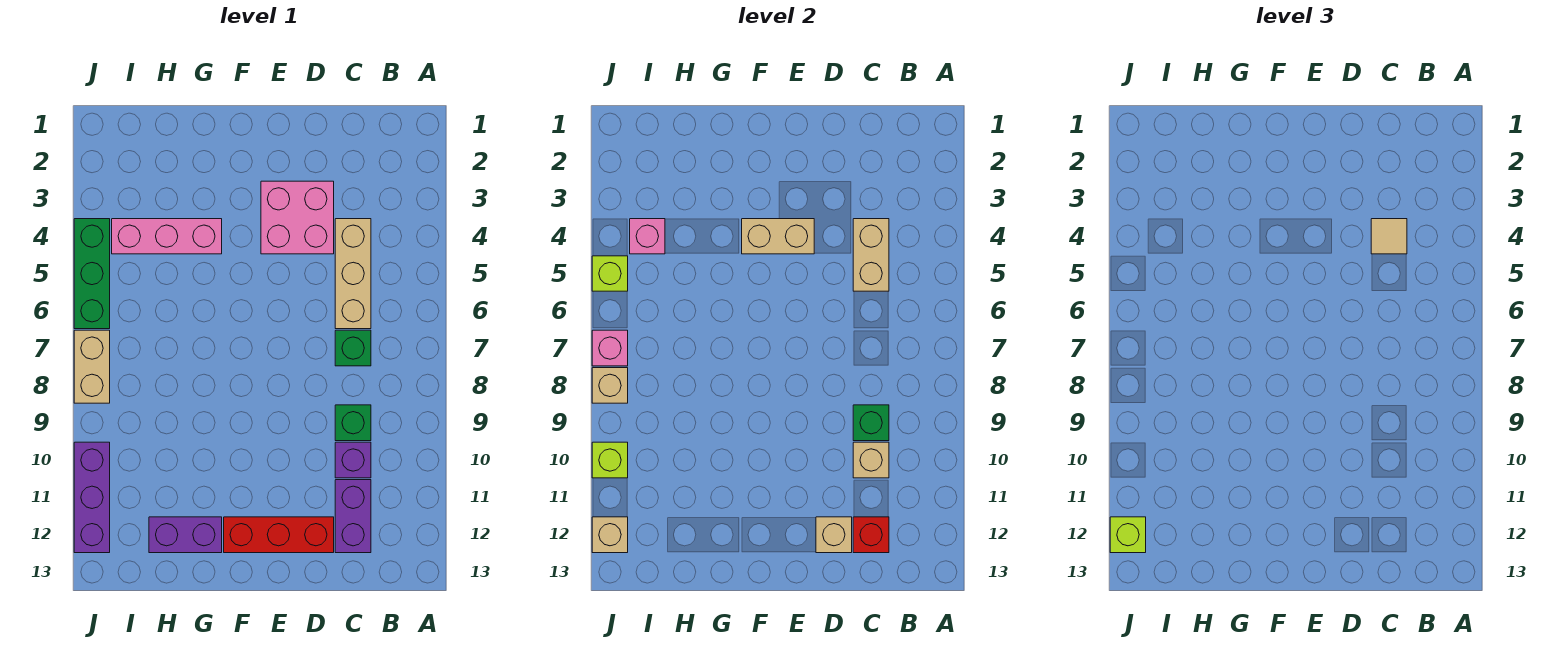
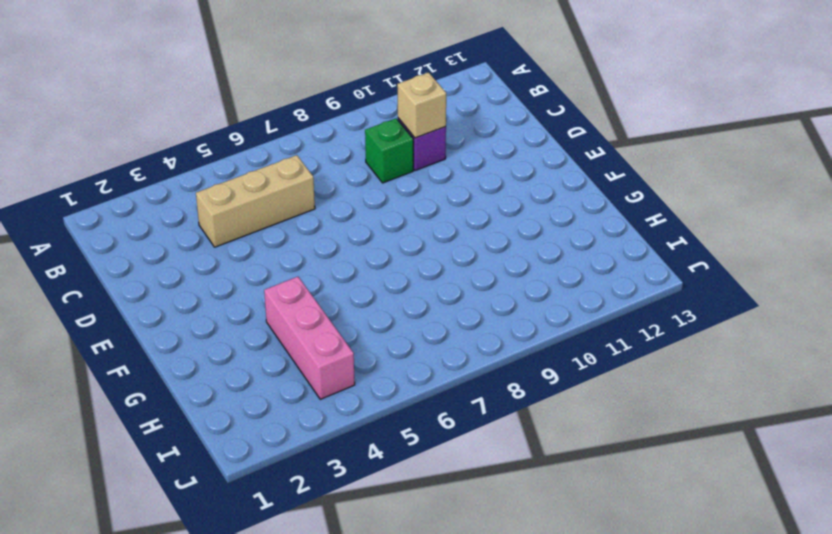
none -> green 1x1 brick [335,330,371,366]
none -> purple 1x2 brick [335,480,371,553]
none -> pink 2x2 brick [261,181,334,254]

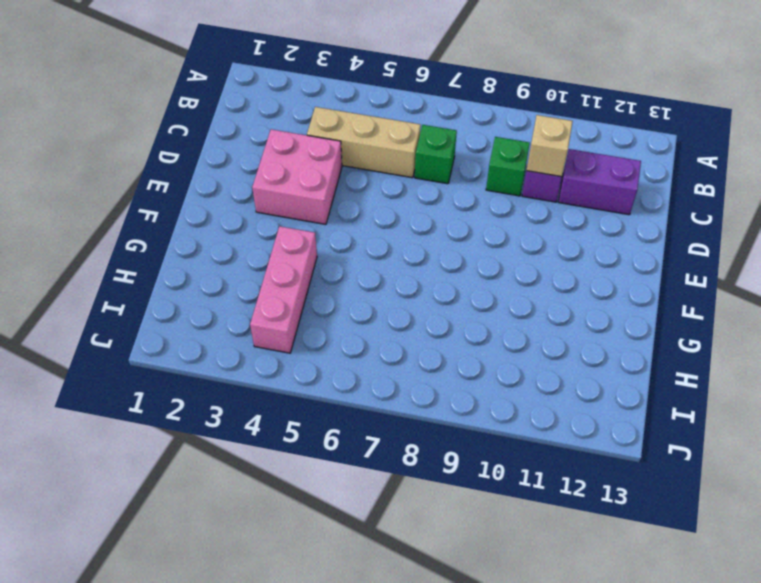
none -> red 1x3 brick [224,517,334,553]
none -> purple 1x2 brick [149,517,222,553]
none -> green 1x3 brick [74,219,110,329]

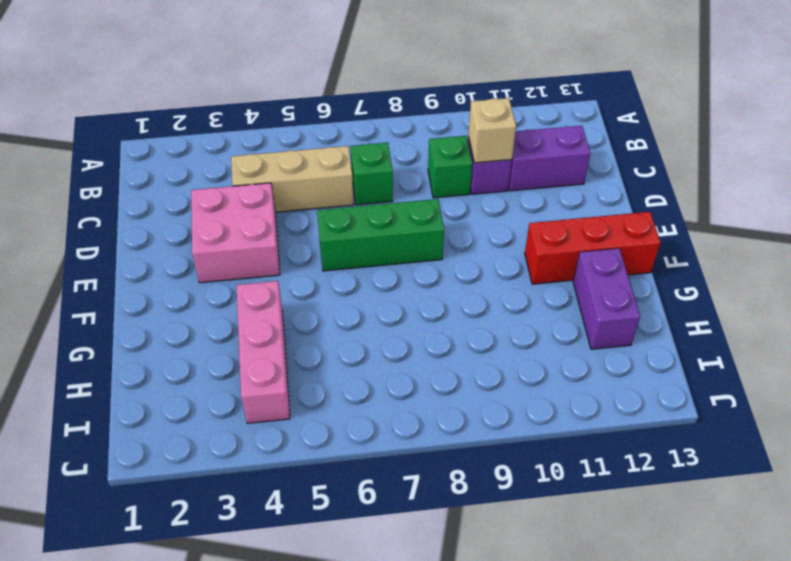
green 1x3 brick [317,199,444,271] -> green 1x3 brick moved to [74,219,110,329]
red 1x3 brick [525,212,661,284] -> red 1x3 brick turned to [224,517,334,553]
none -> tan 1x2 brick [74,330,110,403]
none -> purple 1x3 brick [74,442,110,553]
none -> tan 1x2 brick [853,219,889,291]

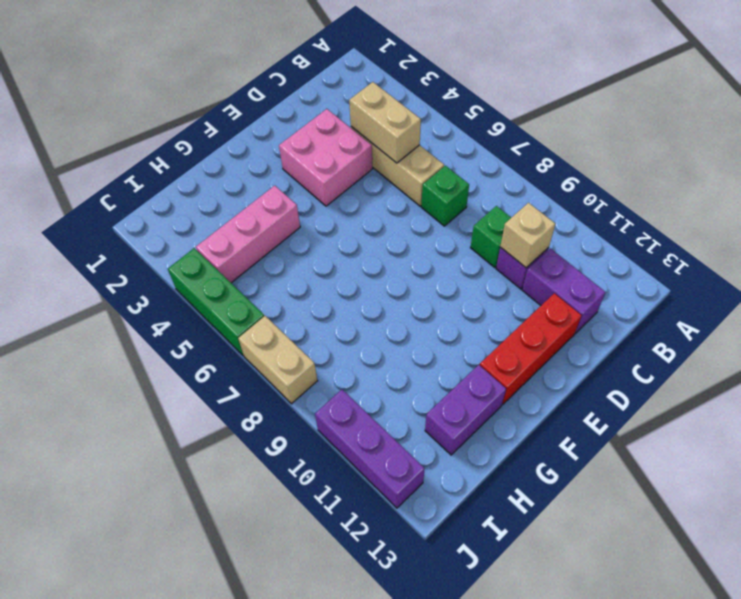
none -> green 1x1 brick [853,405,889,441]
none -> red 1x1 brick [853,517,889,553]
none -> tan 1x1 brick [816,517,852,553]

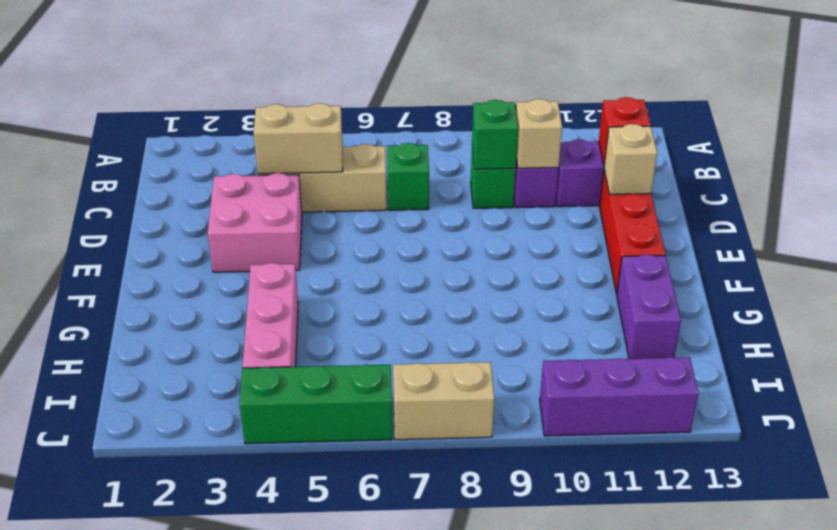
none -> tan 1x2 brick [742,219,814,254]
none -> pink 1x1 brick [630,219,665,254]
none -> lime 1x1 brick [592,256,628,291]

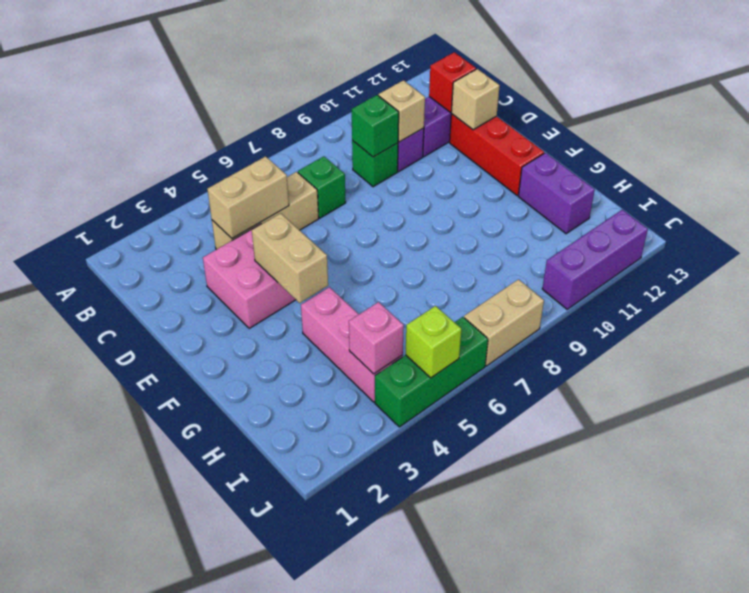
none -> pink 1x1 brick [592,330,628,366]
none -> tan 1x1 brick [592,368,628,403]
none -> lime 1x1 brick [592,442,628,478]

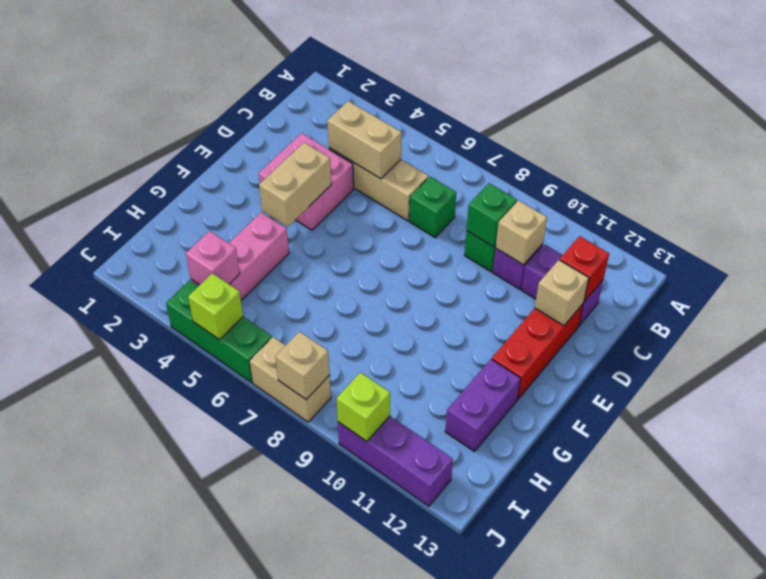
none -> pink 1x1 brick [592,330,628,366]
none -> tan 1x1 brick [592,517,628,553]
none -> tan 1x1 tile [1371,219,1407,254]

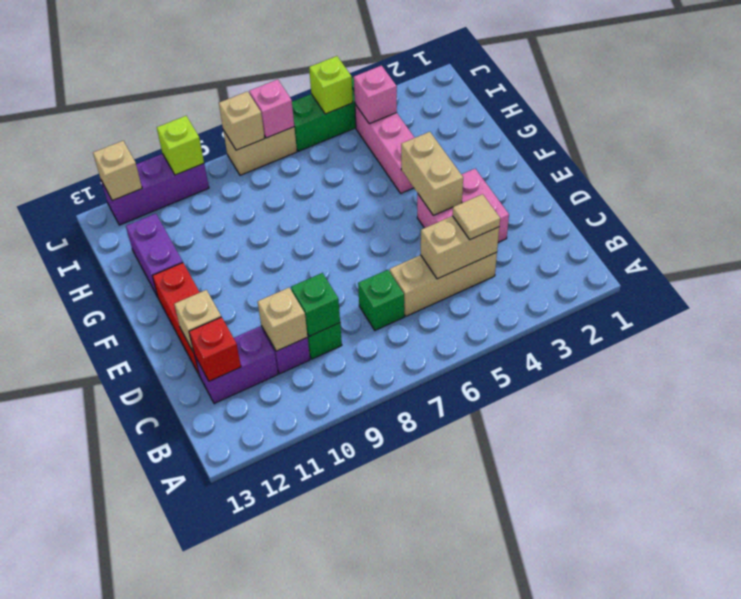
none -> lime 1x1 brick [1110,517,1146,553]

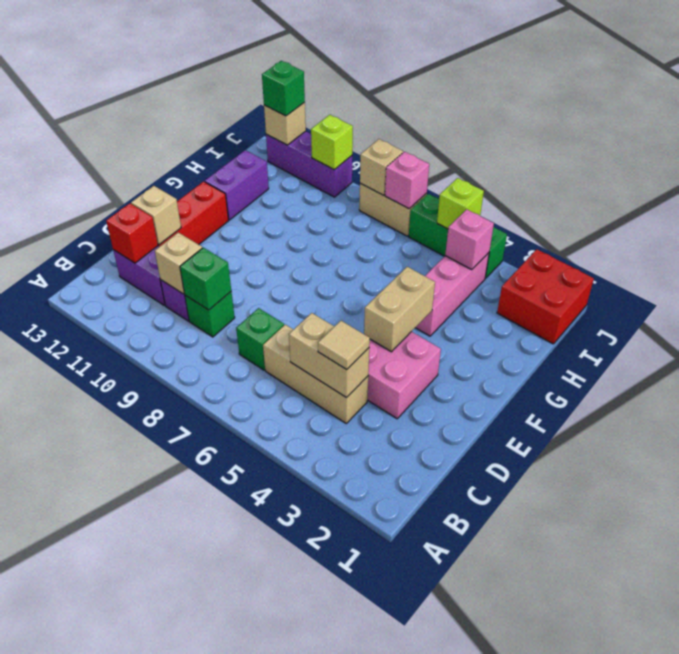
red 2x2 brick [497,249,594,344] -> none
green 1x1 brick [262,61,305,116] -> lime 1x1 brick [1110,517,1146,553]

